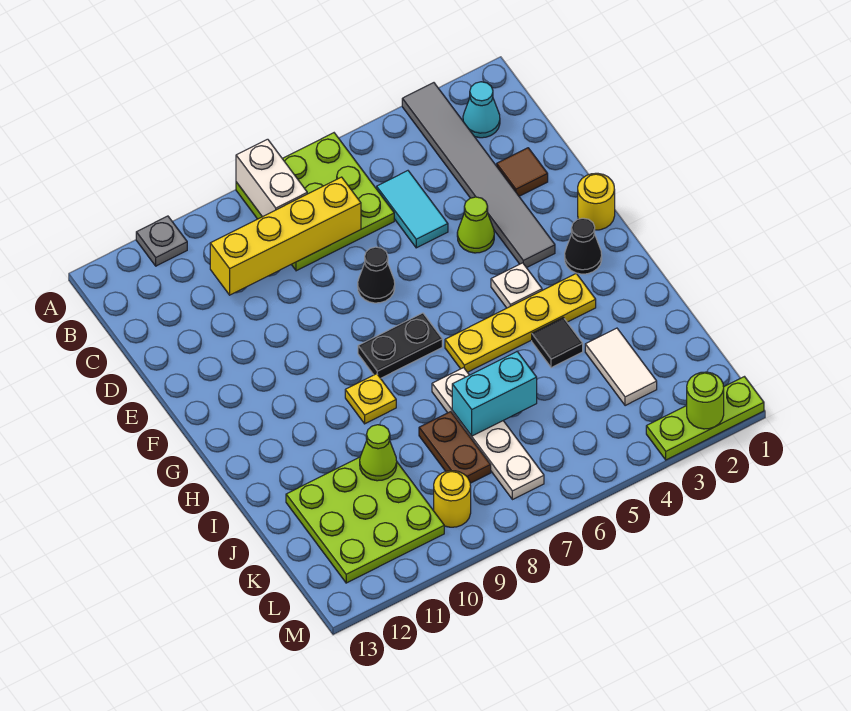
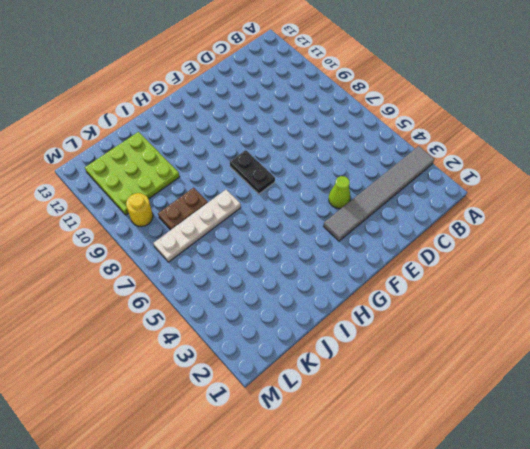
none -> lime 3x3 plate [236,133,394,271]
none -> grey 1x1 plate [136,216,187,266]
none -> cyan 1x1 cone [463,82,500,138]

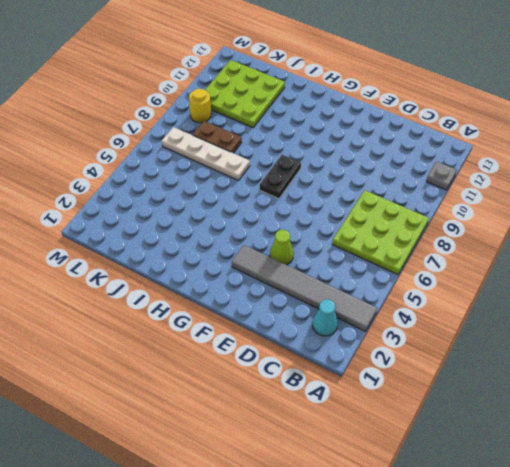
none -> cyan 1x2 tile [377,171,448,248]
none -> brown 1x1 tile [497,148,548,196]
none -> black 1x1 cone [358,247,395,303]

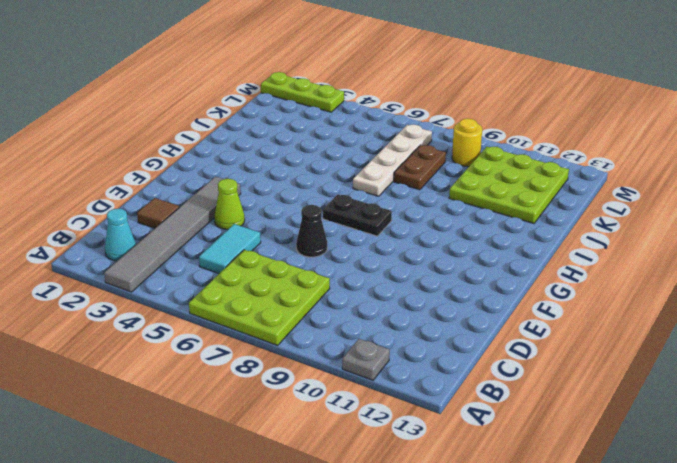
none -> yellow 1x1 round brick [578,173,615,230]
none -> black 1x1 cone [565,218,602,274]
none -> white 1x1 plate [491,263,542,308]

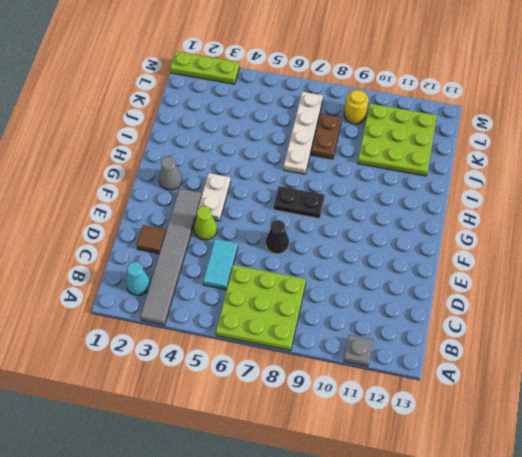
white 1x2 plate [198,173,231,221] -> white 1x1 plate [491,263,542,308]
grey 1x1 cone [159,156,182,190] -> black 1x1 cone [565,218,602,274]
none -> yellow 1x1 round brick [578,173,615,230]
none -> yellow 1x4 plate [445,274,596,372]
none -> yellow 1x1 plate [345,374,396,424]

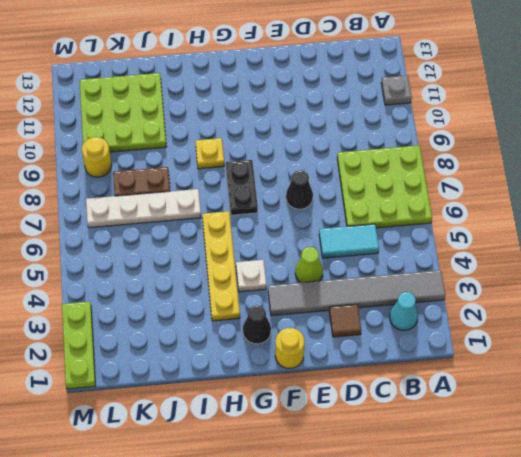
none -> black 1x1 tile [532,318,583,368]
none -> white 1x2 tile [585,328,657,406]
none -> white 1x2 brick [236,139,307,217]

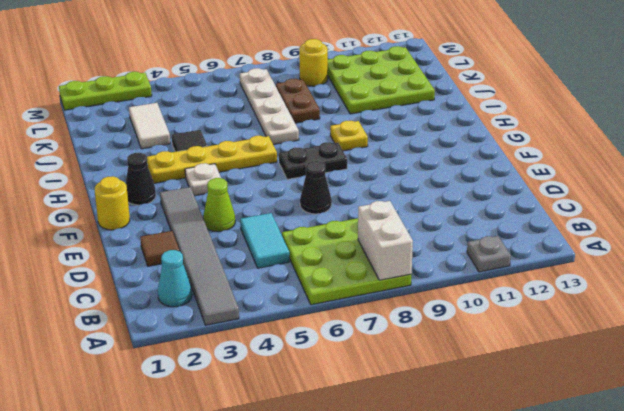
none -> yellow 1x4 brick [210,177,361,295]
none -> cyan 1x2 brick [452,352,537,436]
none -> lime 1x1 cone [360,425,397,481]

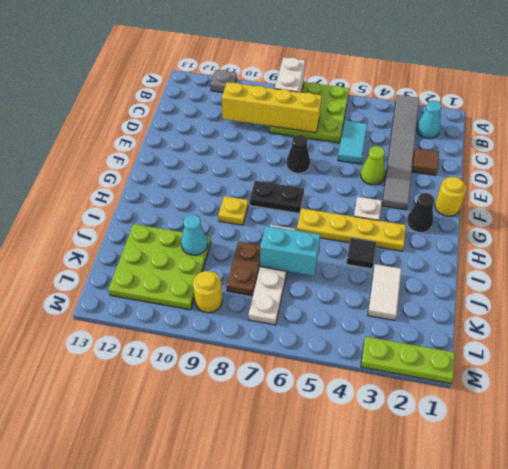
cyan 1x1 cone [181,214,208,255] -> lime 1x1 cone [360,425,397,481]
none -> lime 1x1 round brick [687,372,724,429]

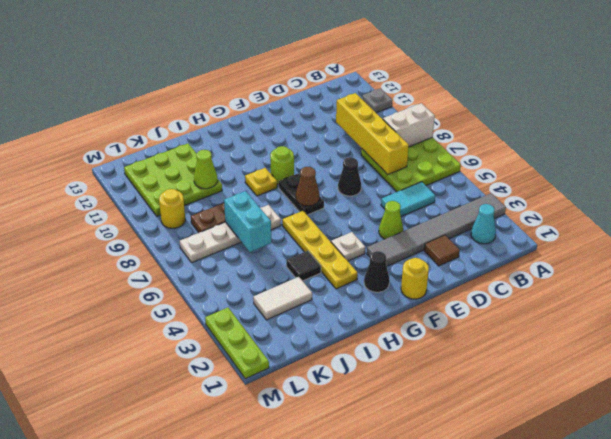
brown 1x1 cone [296,167,320,206] -> none
lime 1x1 round brick [270,146,294,184] -> lime 1x1 round brick moved to [687,372,724,429]

